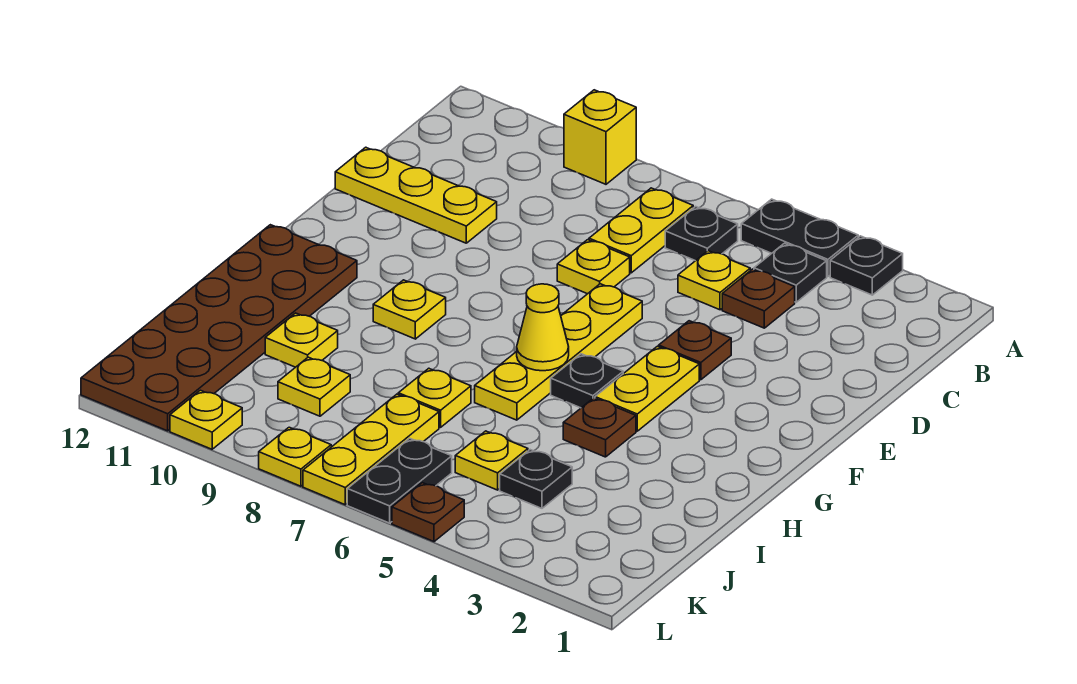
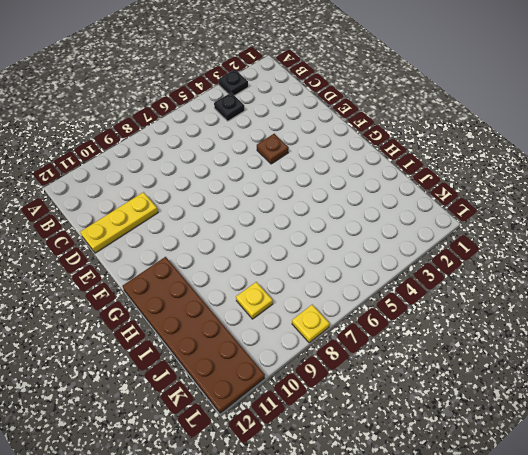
none -> black 1x2 plate [741,199,858,277]
none -> yellow 1x1 brick [564,90,636,184]
none -> black 1x1 plate [665,207,738,261]

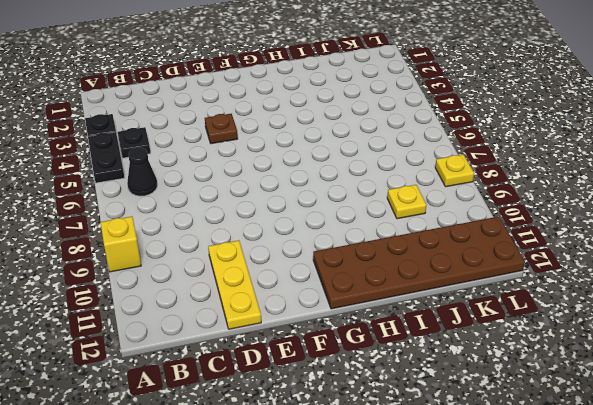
black 1x1 cone [127,148,157,196] -> black 1x1 plate [665,207,738,261]
none -> yellow 1x2 plate [589,188,693,273]
none -> brown 1x1 plate [722,269,795,328]
none -> yellow 1x1 plate [678,251,750,310]

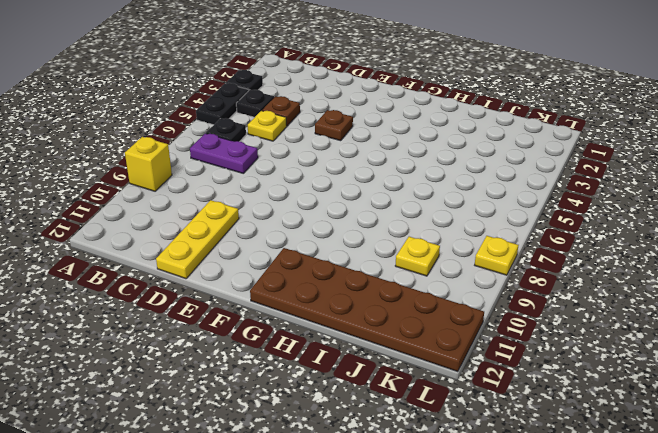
purple 1x2 plate [190,133,258,173] -> yellow 1x2 plate [589,188,693,273]
none -> yellow 1x1 plate [557,240,630,294]
none -> yellow 1x4 plate [475,284,642,420]
none -> yellow 1x2 plate [595,346,699,431]

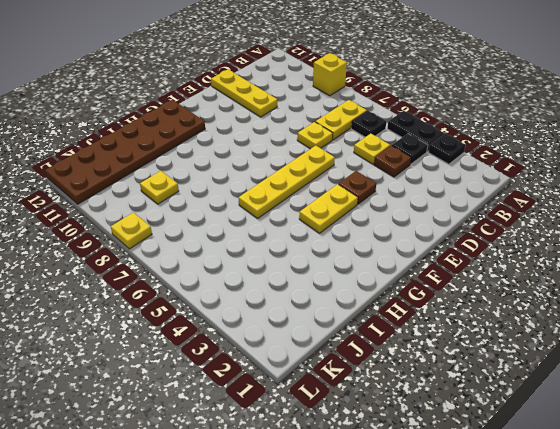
none -> black 1x1 plate [551,354,623,408]
none -> yellow 1x1 plate [373,280,446,339]
none -> brown 1x1 plate [563,398,636,457]

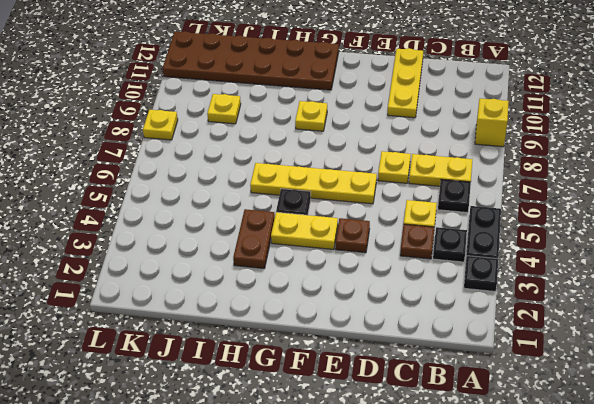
brown 1x2 plate [233,209,275,268] -> brown 1x1 plate [563,398,636,457]
none -> yellow 1x1 plate [398,368,471,427]
none -> yellow 1x1 plate [265,313,338,367]
none -> black 1x1 plate [500,450,572,508]

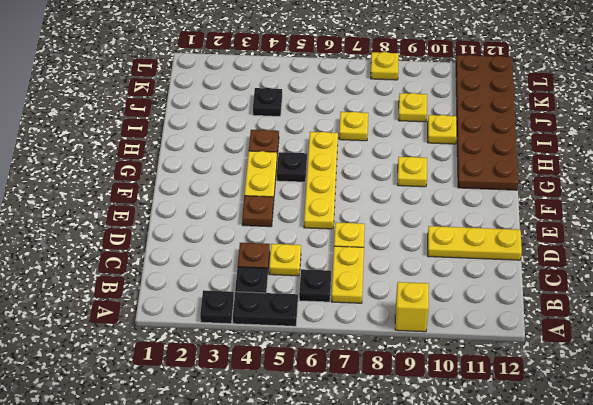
none -> yellow 1x1 plate [455,431,528,490]
none -> yellow 1x3 plate [303,394,439,505]
none -> black 1x2 plate [347,438,452,523]

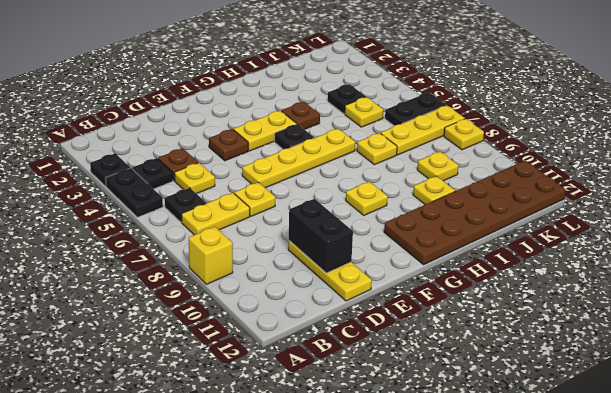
black 1x2 brick [289,199,353,273] -> none
none -> brown 1x1 plate [392,483,464,542]
none -> yellow 1x1 plate [170,390,242,449]
none -> yellow 1x1 cone [517,284,569,371]

